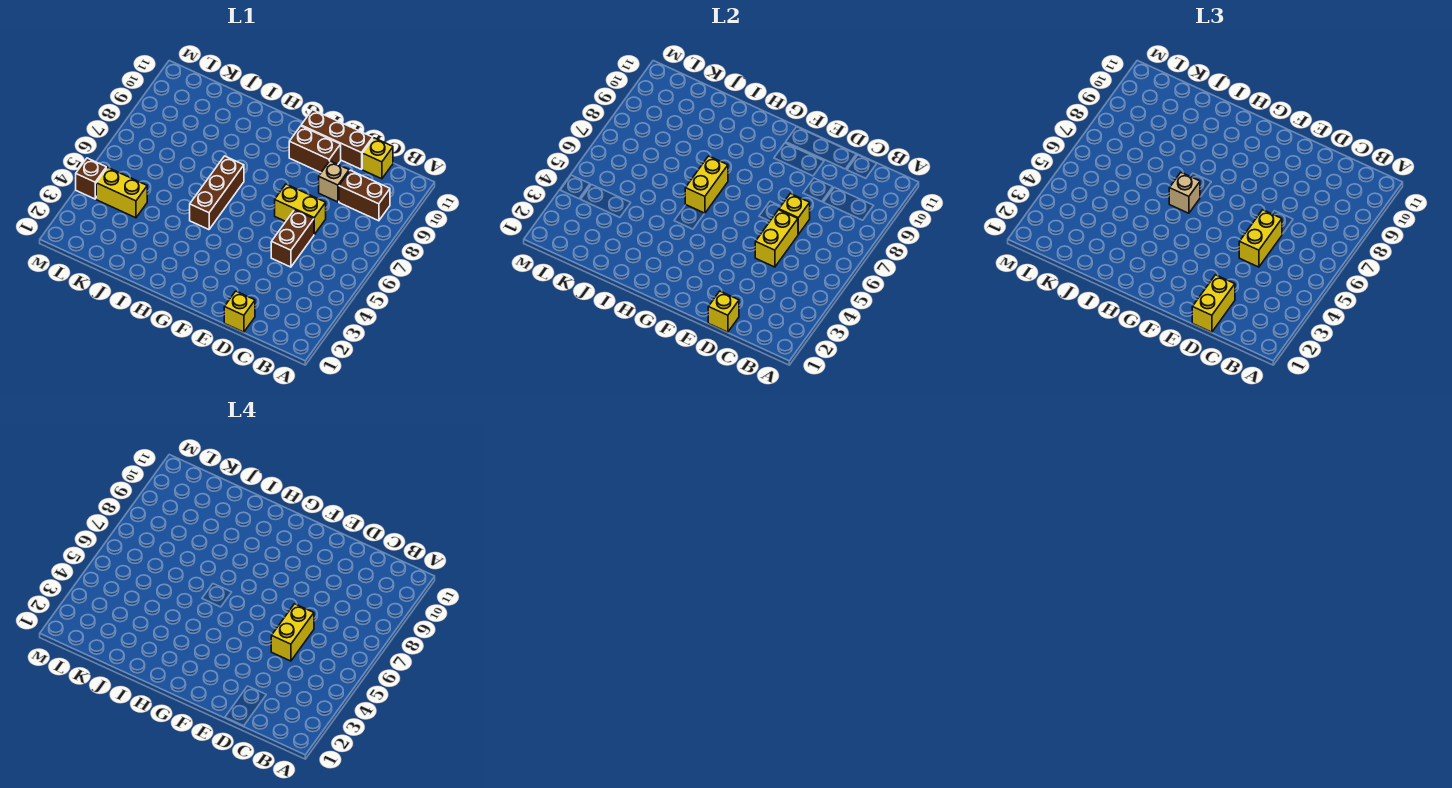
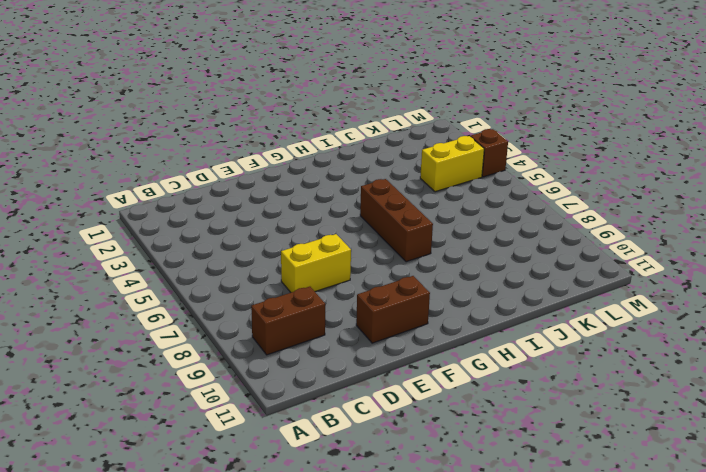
none -> yellow 1x1 brick [362,138,393,179]
none -> yellow 1x1 brick [224,291,255,332]
none -> brown 1x2 brick [271,210,314,267]

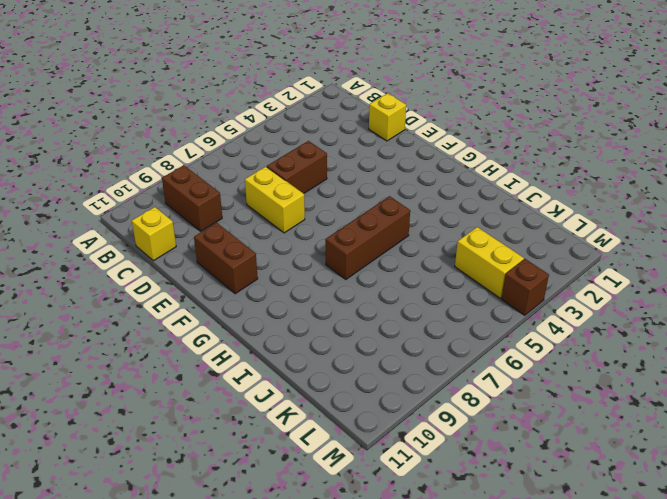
none -> tan 1x1 brick [319,161,349,202]
none -> brown 1x3 brick [301,110,373,169]
none -> yellow 1x1 brick [708,291,739,332]

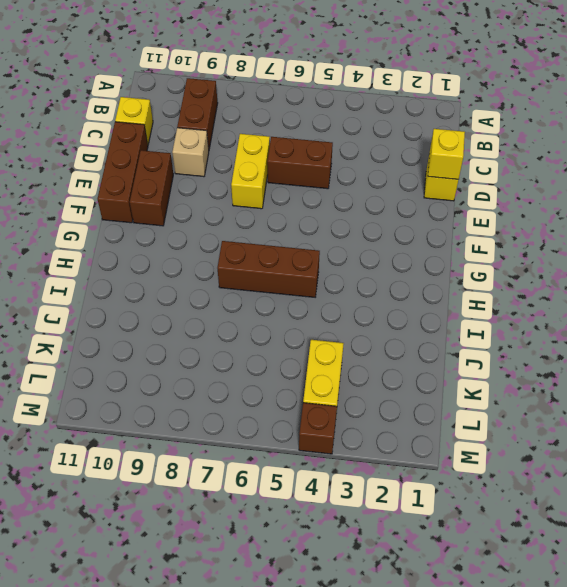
none -> yellow 1x2 brick [755,210,798,267]
none -> yellow 1x1 brick [779,193,810,234]
none -> yellow 1x2 brick [685,156,728,213]

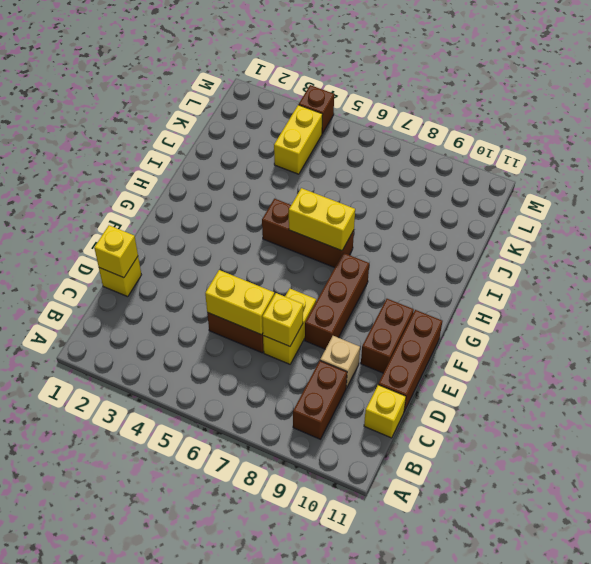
brown 1x3 brick [305,253,369,349] -> none
none -> yellow 1x2 brick [1192,275,1235,332]
none -> yellow 1x2 brick [1239,210,1282,267]
none -> tan 1x1 brick [1169,173,1200,213]

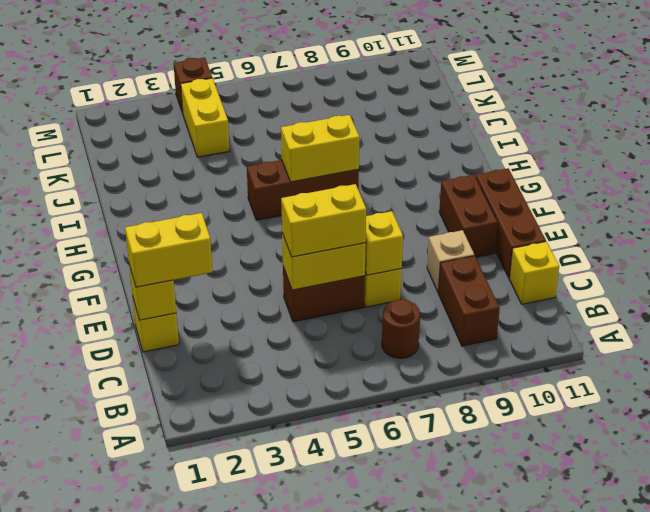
brown 1x1 round brick [382,299,420,358] -> none
none -> tan 1x1 brick [1169,173,1200,213]
none -> yellow 1x2 brick [271,604,314,661]

